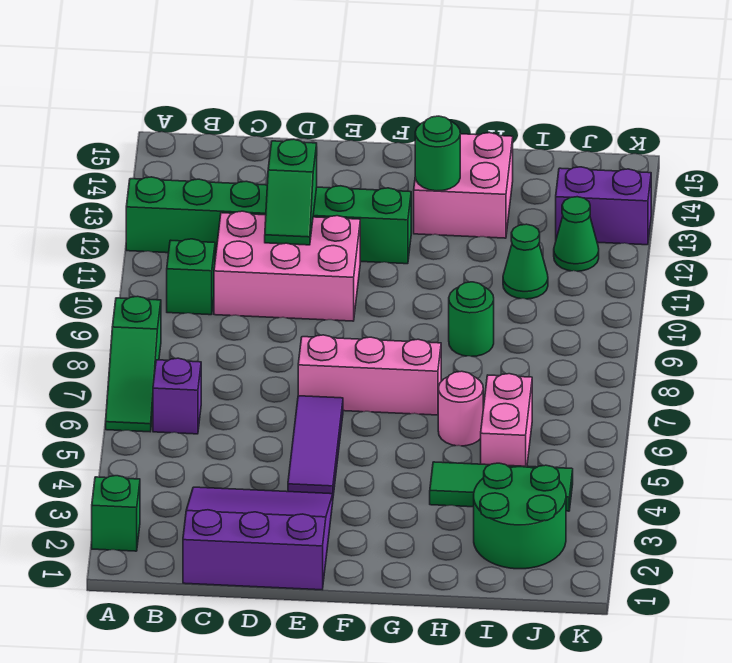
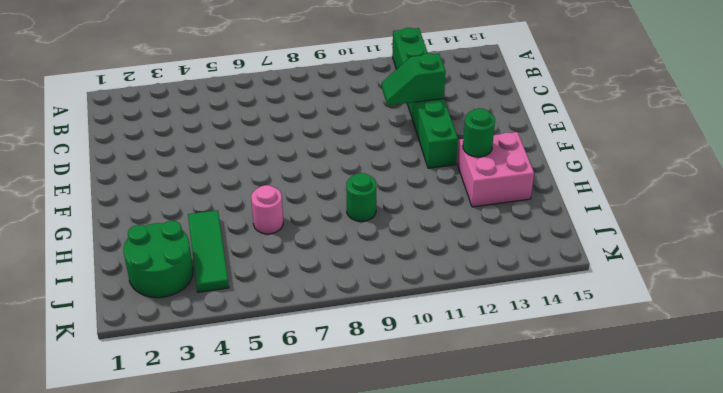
none -> green 1x1 brick [92,476,140,551]
none -> green 1x3 slope [106,296,161,432]
none -> purple 1x1 brick [153,358,201,434]

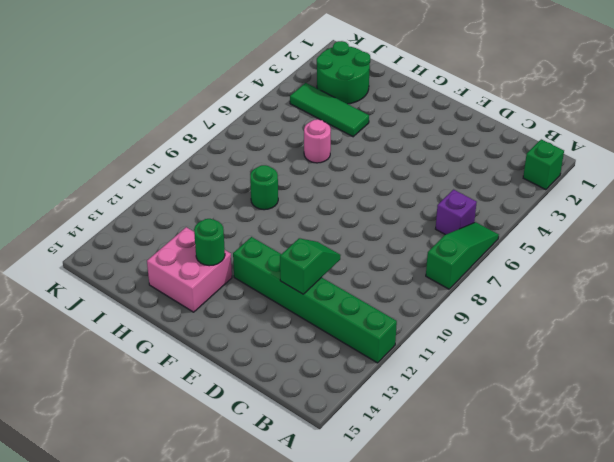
none -> green 1x1 brick [167,239,215,315]
none -> purple 3x3 slope [183,487,333,590]
none -> pink 2x3 brick [214,211,360,321]

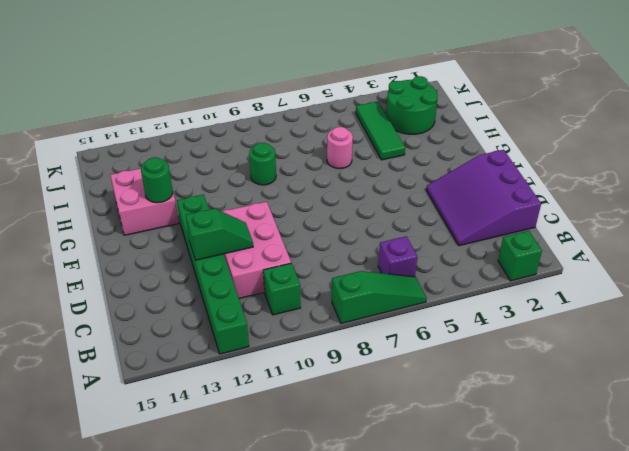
none -> purple 1x3 tile [288,396,343,495]
none -> pink 1x3 brick [298,335,441,415]
none -> pink 1x2 brick [481,374,532,466]

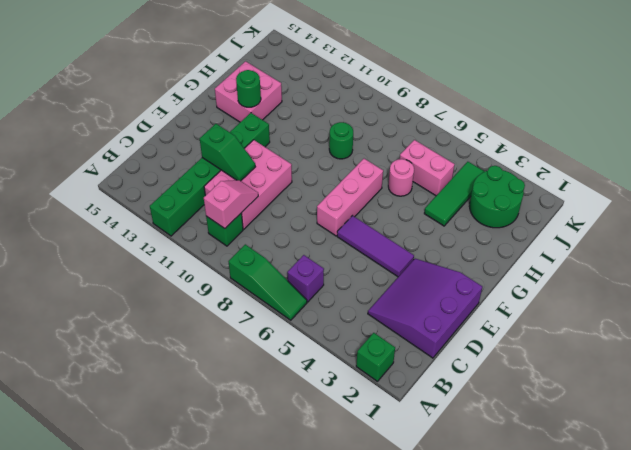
pink 1x2 slope [204,180,258,229] -> none
none -> green 1x1 cone [503,224,548,299]
none -> green 1x1 cone [554,197,599,271]
none -> purple 1x2 brick [556,167,651,245]

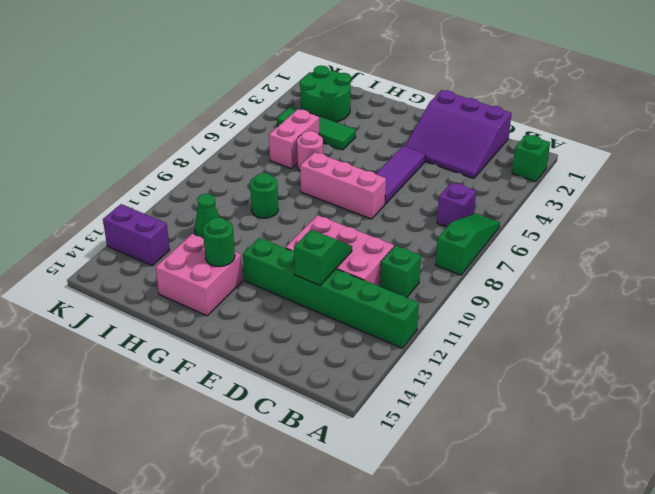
none -> green 1x1 cone [554,197,599,271]

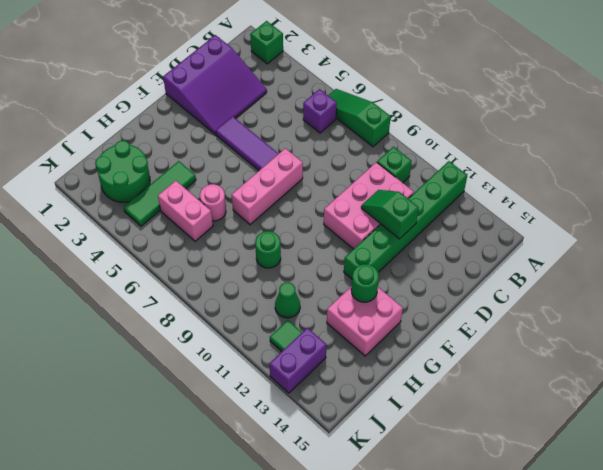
green 1x1 tile [270,320,302,351] -> green 1x1 cone [554,197,599,271]

